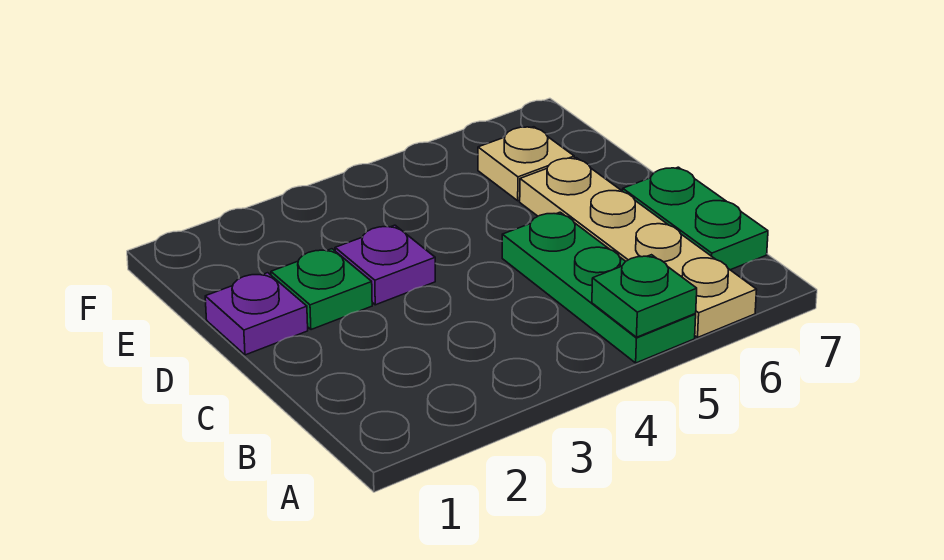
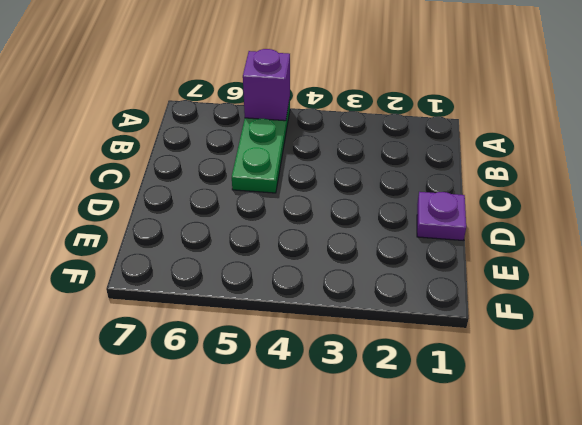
purple 1x1 brick [243,49,290,121] -> green 1x1 plate [592,255,697,337]
none -> tan 1x4 plate [520,158,757,337]
none -> green 1x2 plate [623,167,768,270]

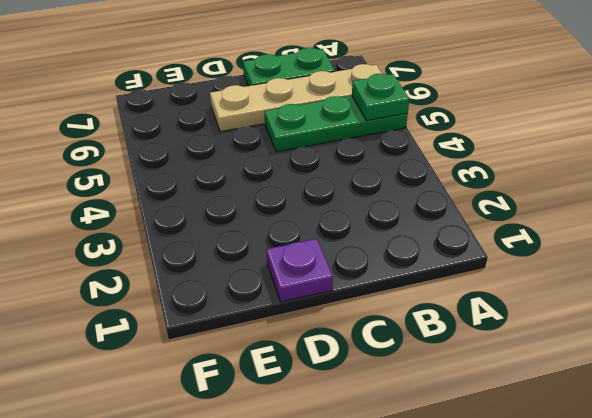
none -> green 1x1 plate [271,249,372,330]
none -> purple 1x1 plate [335,225,435,305]

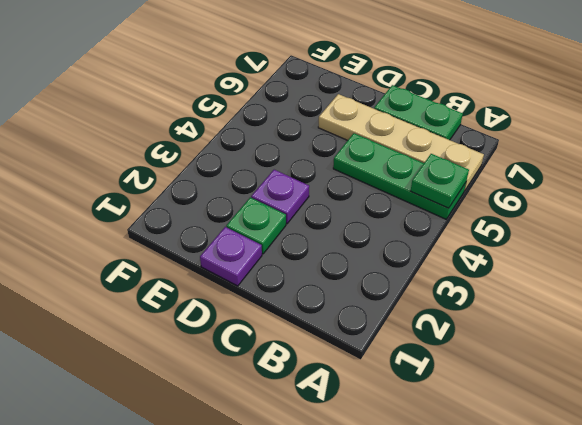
none -> tan 1x1 plate [478,127,574,201]

